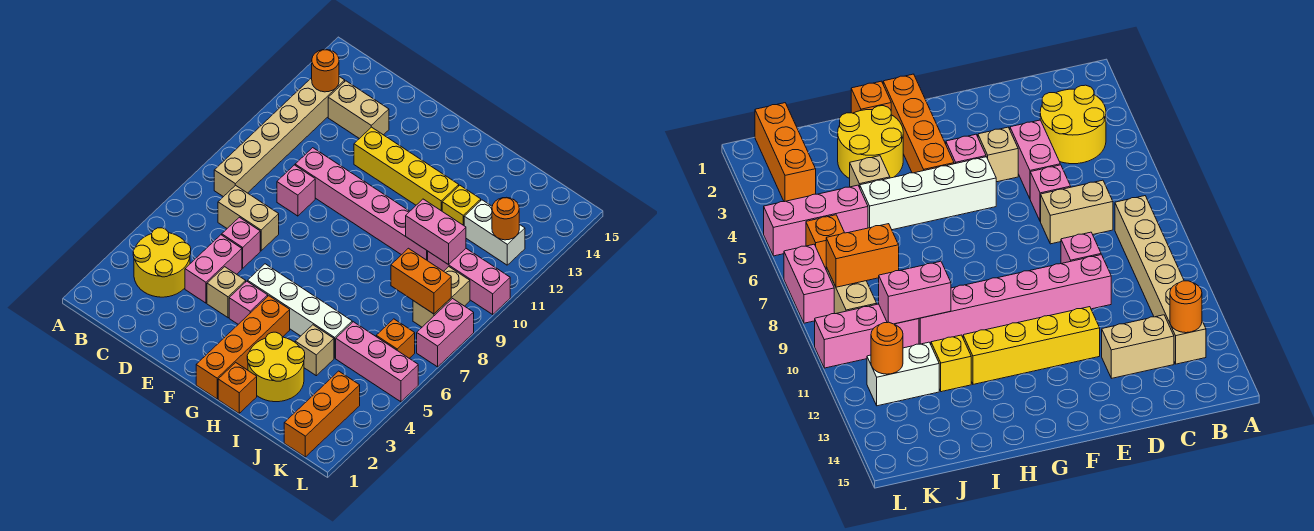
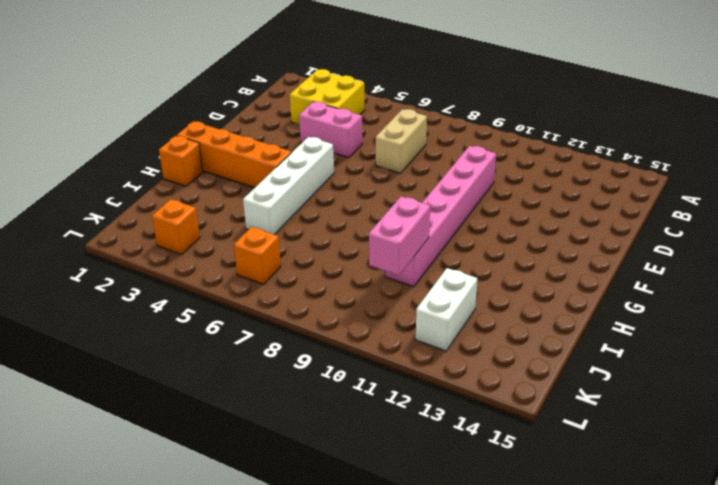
yellow 2x2 brick [290,69,365,124] -> yellow 2x2 round brick [133,228,191,297]
orange 1x1 brick [152,199,200,255] -> orange 1x3 brick [284,371,360,457]
none -> tan 1x6 brick [214,77,345,197]
none -> tan 1x2 brick [328,81,389,139]
none -> pink 1x1 brick [222,217,260,268]

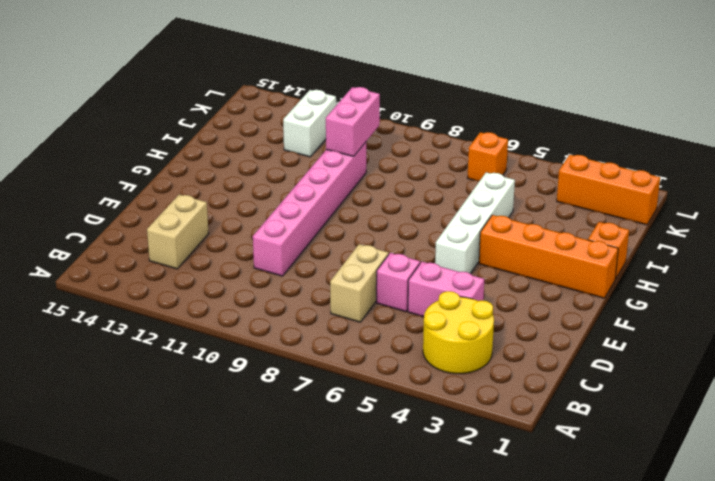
none -> tan 1x6 brick [214,77,345,197]
none -> pink 1x1 brick [277,165,315,216]
none -> tan 1x1 brick [207,267,246,318]

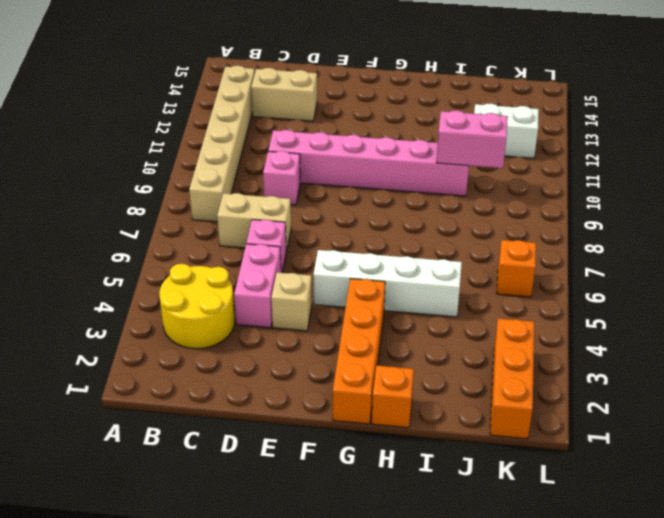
none -> yellow 1x4 brick [354,127,459,211]
none -> pink 1x1 brick [229,281,268,324]
none -> yellow 2x2 round brick [247,332,305,402]

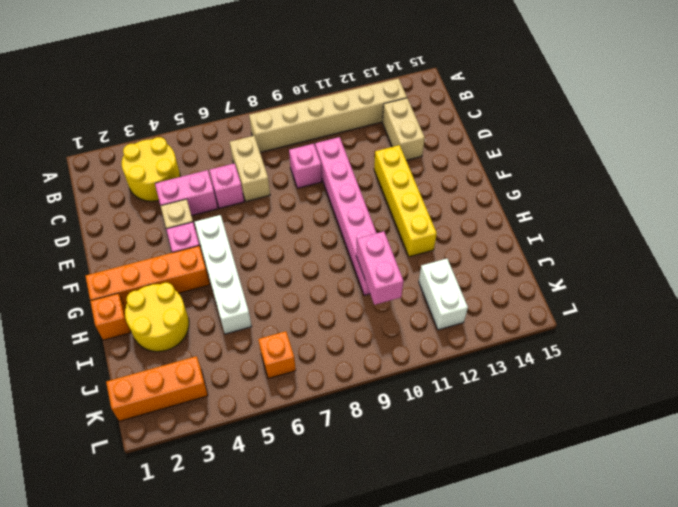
none -> tan 1x1 brick [295,325,334,376]
none -> yellow 1x1 brick [442,185,481,225]
none -> pink 1x3 brick [336,322,418,402]

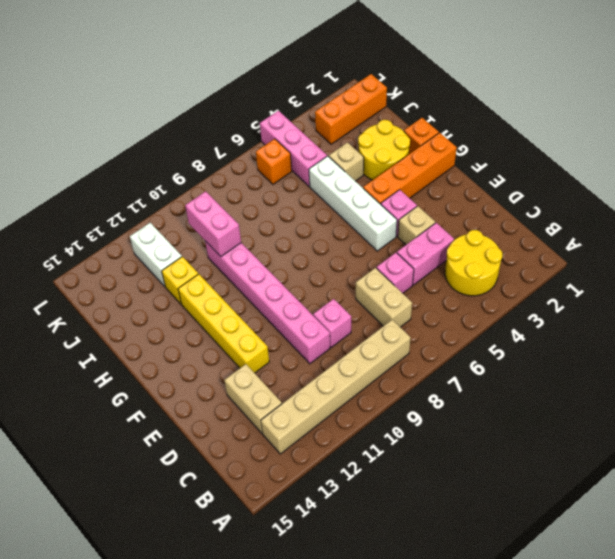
none -> pink 1x3 brick [428,249,510,314]
none -> tan 1x2 brick [413,267,470,327]
none -> pink 1x2 brick [417,299,474,367]

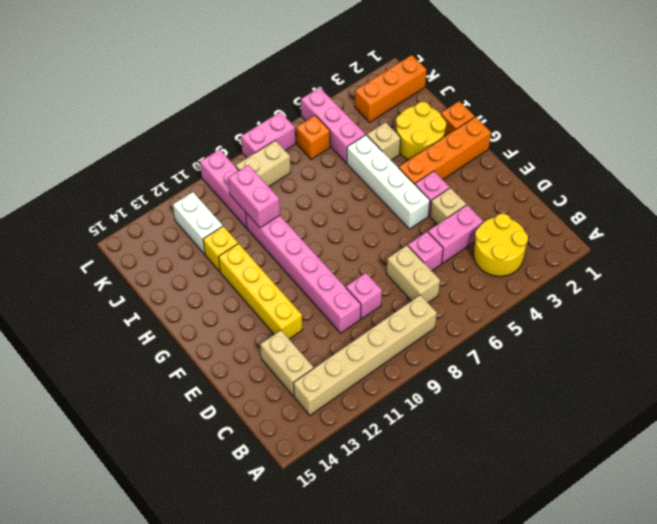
none -> orange 1x1 round brick [312,49,339,92]
none -> orange 1x2 brick [391,248,451,314]
none -> orange 1x1 round brick [492,197,519,240]

